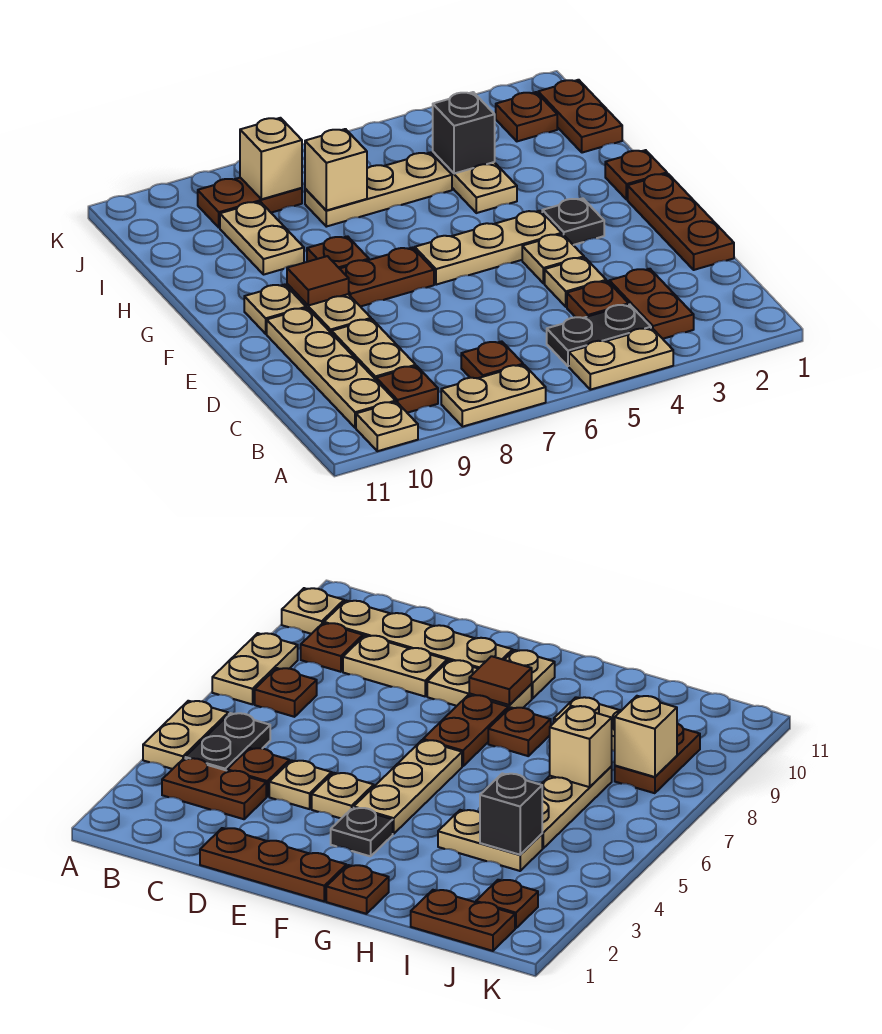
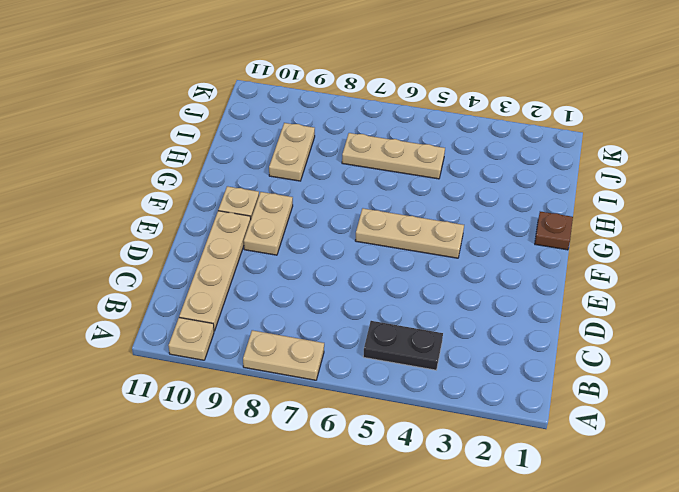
none -> tan 1x2 plate [569,328,673,390]
none -> brown 1x2 plate [609,269,694,339]
none -> brown 1x1 plate [461,341,523,378]
none -> brown 1x1 plate [376,366,438,413]

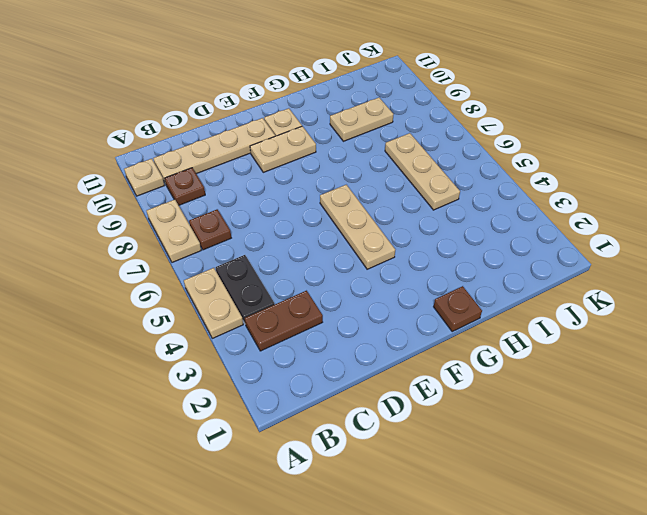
none -> brown 1x1 plate [567,281,629,318]
none -> tan 1x2 plate [332,319,416,380]
none -> brown 1x3 plate [628,174,734,270]
none -> tan 1x1 plate [545,258,606,307]

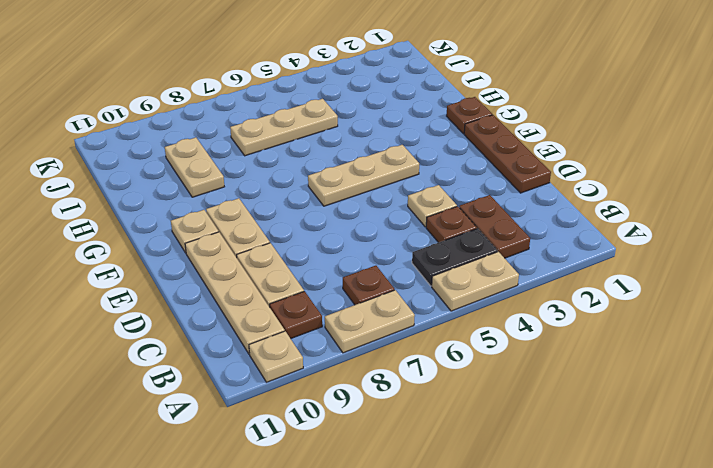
none -> tan 1x1 plate [522,234,584,283]
none -> black 1x1 plate [542,198,604,245]
none -> brown 1x2 plate [340,248,434,307]
none -> brown 1x1 plate [307,236,369,269]

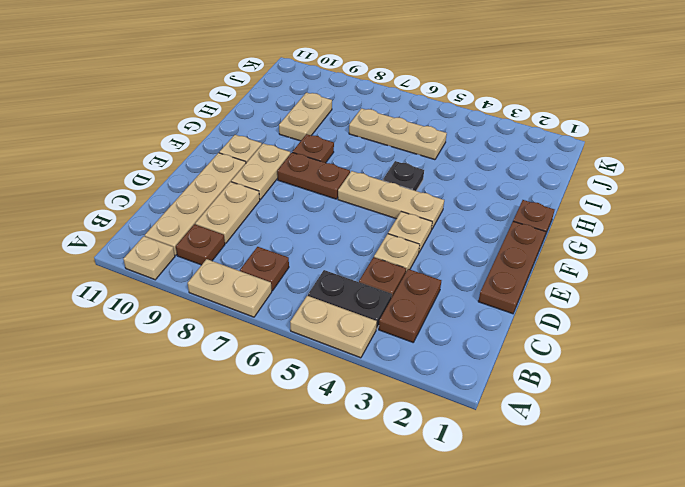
black 1x1 plate [383,161,424,191] -> black 1x1 plate moved to [542,198,604,245]
none -> tan 1x2 plate [433,152,517,213]
none -> brown 1x2 plate [538,80,622,153]
none -> brown 1x1 plate [496,92,557,141]
none -> brown 1x2 plate [198,178,302,228]

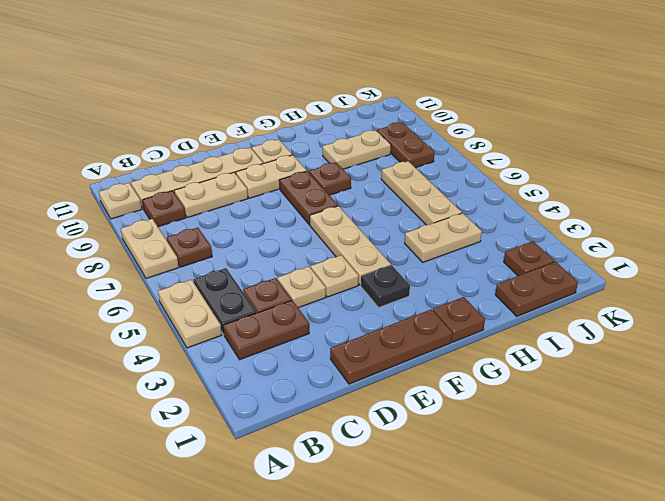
none -> brown 1x1 tile [287,256,349,305]
none -> black 1x1 brick [433,92,495,174]
none -> tan 1x1 brick [305,129,367,210]
none -> tan 1x1 brick [240,118,302,199]

